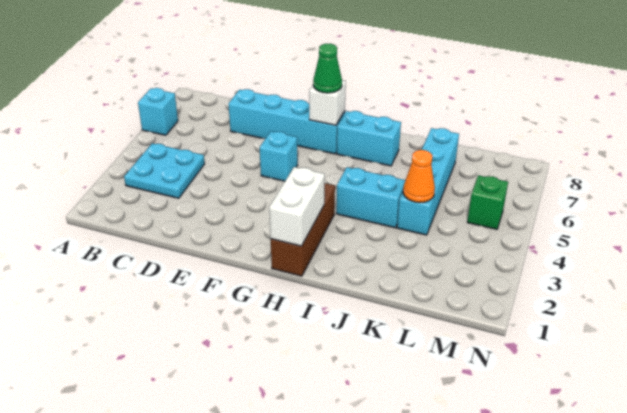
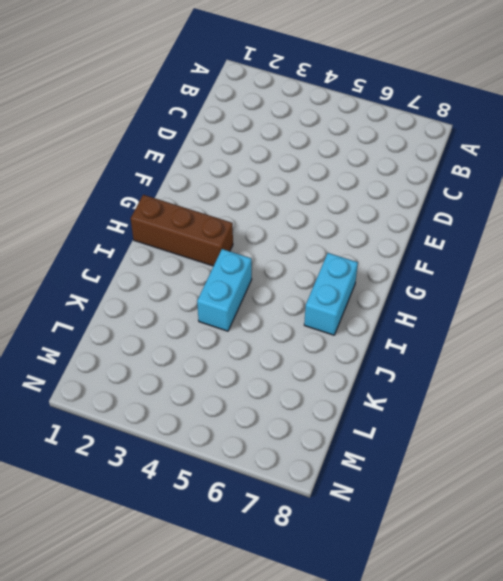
none -> cyan 1x1 brick [138,88,178,135]
none -> cyan 2x2 plate [124,143,205,198]
none -> cyan 1x4 brick [228,89,345,154]

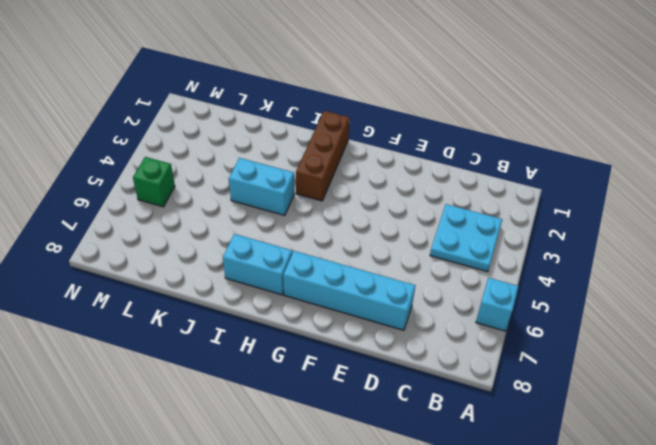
none -> cyan 1x1 brick [260,131,298,181]
none -> cyan 1x4 brick [397,128,459,235]
none -> white 1x1 brick [309,80,346,125]

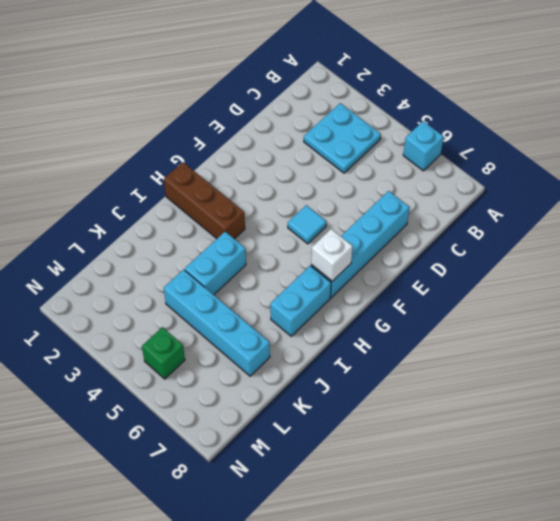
cyan 1x1 tile [288,205,326,244] -> cyan 1x1 brick [260,131,298,181]
none -> white 1x2 brick [269,167,325,246]
none -> orange 1x1 cone [403,150,435,203]
none -> green 1x1 cone [313,44,342,93]

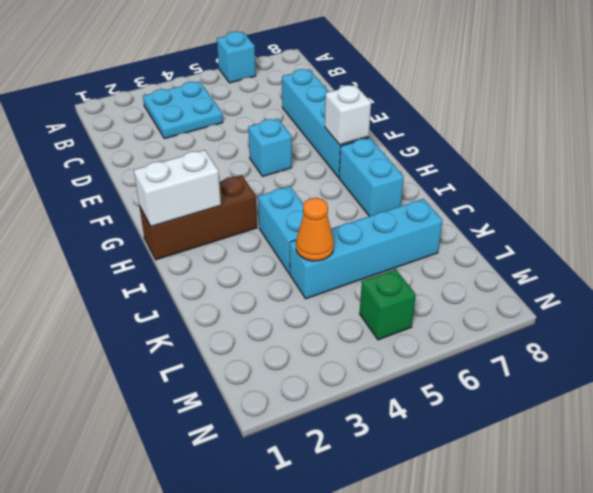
none -> green 1x1 cone [313,44,342,93]

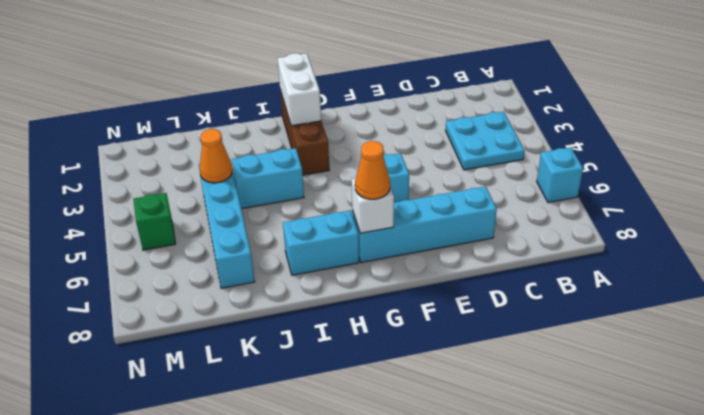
orange 1x1 cone [355,141,390,199] -> green 1x1 cone [313,44,342,93]

